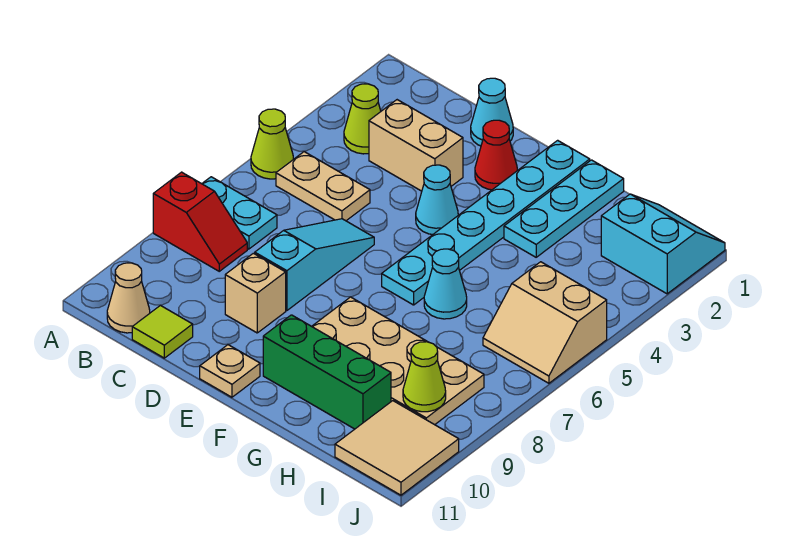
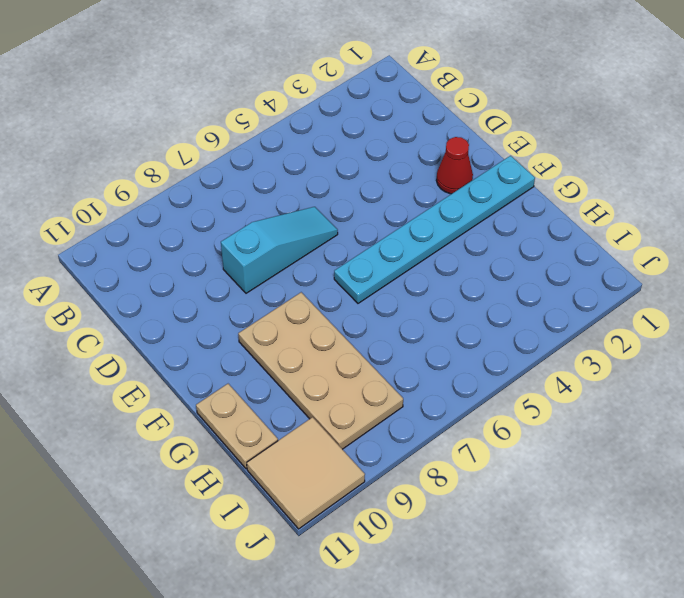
tan 1x2 plate [196,384,278,469] -> tan 1x2 plate moved to [276,152,370,221]
none -> lime 1x1 cone [251,109,293,179]
none -> cyan 1x2 plate [202,177,277,249]
none -> red 1x2 slope [153,172,247,271]

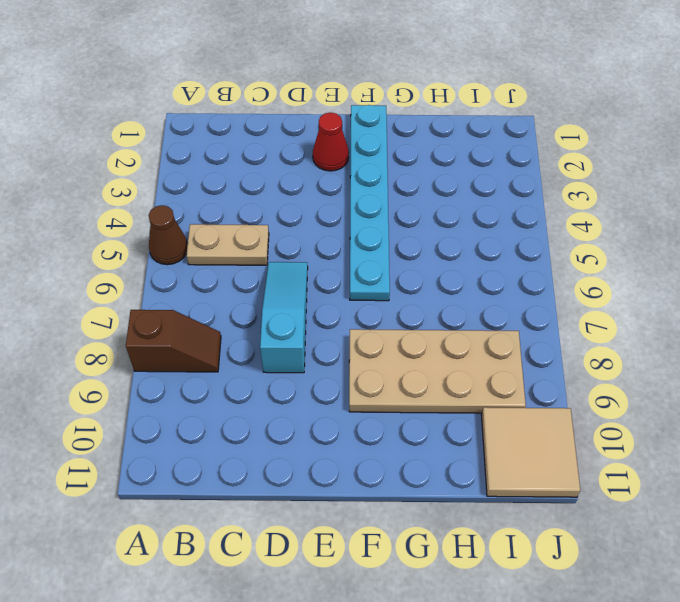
brown 1x1 cone [149,205,188,265] -> lime 1x1 cone [251,109,293,179]
brown 1x2 slope [126,310,221,372] -> red 1x2 slope [153,172,247,271]
none -> cyan 1x2 plate [202,177,277,249]
none -> lime 1x1 cone [344,84,381,154]
none -> tan 1x1 cone [107,263,150,333]

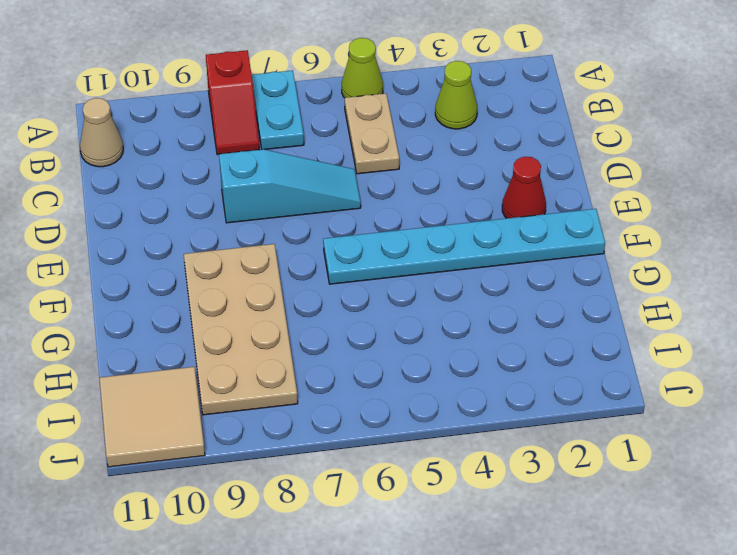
none -> tan 1x2 brick [369,100,463,191]
none -> lime 1x1 tile [132,306,193,358]
none -> cyan 1x1 cone [471,78,513,146]

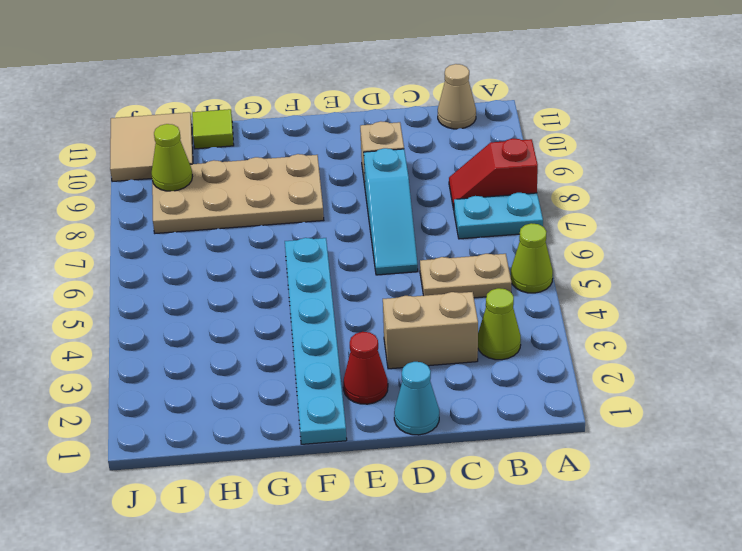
lime 1x1 tile [192,109,234,149] -> lime 1x1 tile moved to [132,306,193,358]
none -> cyan 1x1 cone [416,165,458,235]
none -> tan 1x1 plate [200,345,260,397]
none -> green 1x3 brick [263,315,391,429]

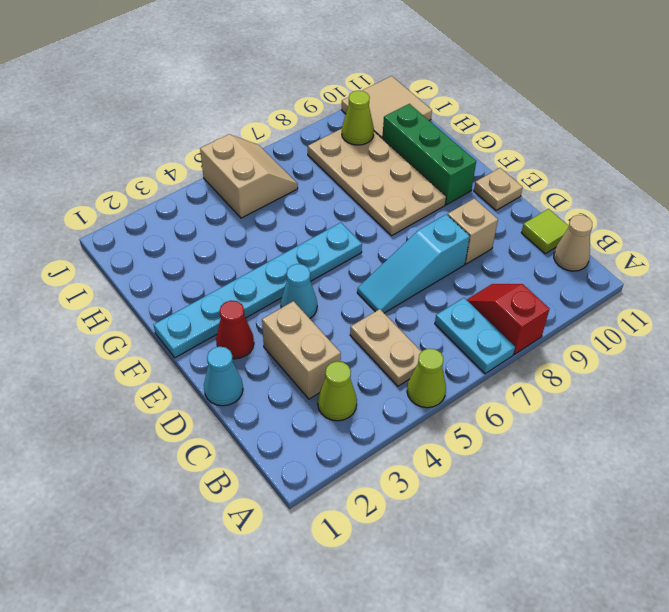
none -> cyan 1x3 plate [504,160,624,257]
none -> cyan 1x1 cone [424,249,467,319]
none -> cyan 2x2 slope [601,194,725,294]

